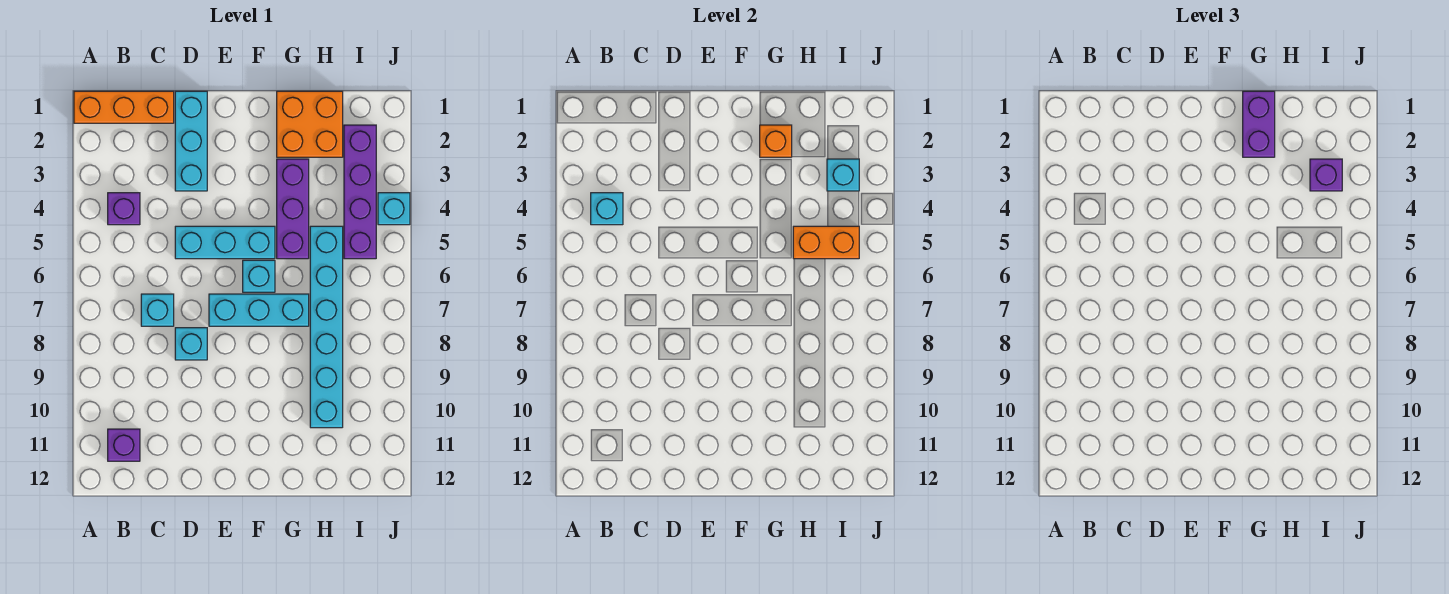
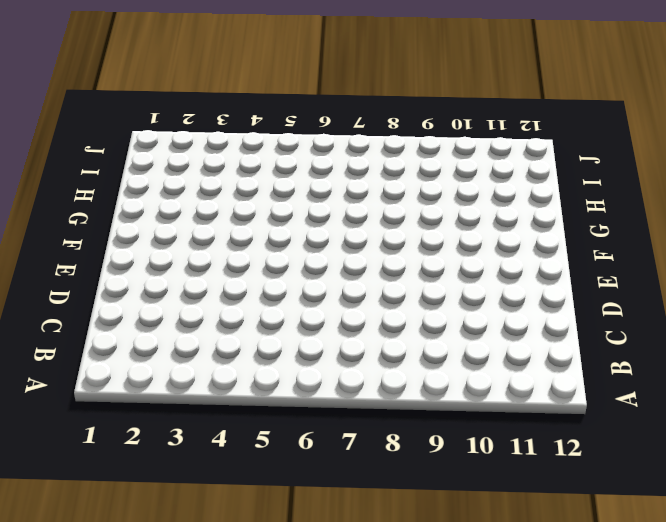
none -> orange 1x3 brick [74,91,174,123]
none -> purple 1x1 brick [108,193,140,225]
none -> purple 1x1 brick [108,429,140,461]

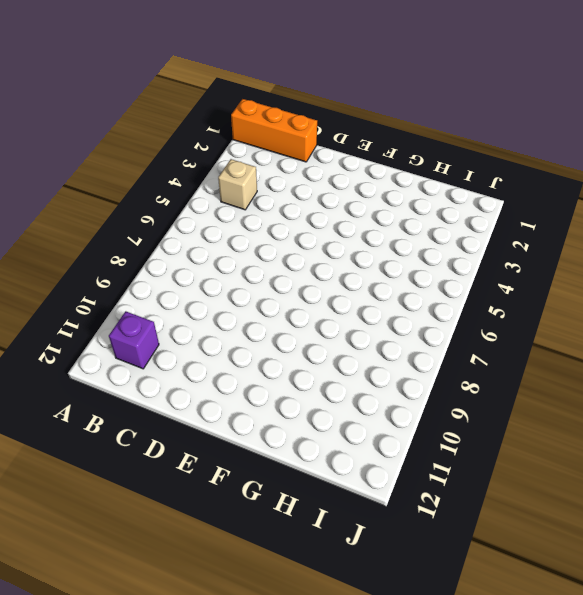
tan 1x1 brick [218,159,257,210] -> purple 1x1 brick [108,193,140,225]
none -> cyan 1x1 brick [141,294,174,326]
none -> cyan 1x3 brick [175,91,207,191]
none -> cyan 1x3 brick [175,226,275,259]

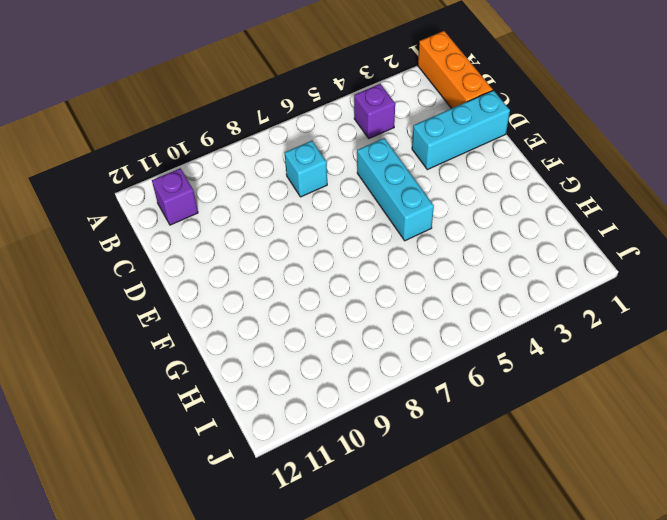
none -> cyan 1x1 brick [175,328,207,360]
none -> cyan 1x3 brick [209,294,309,326]
none -> cyan 1x1 brick [243,260,275,292]

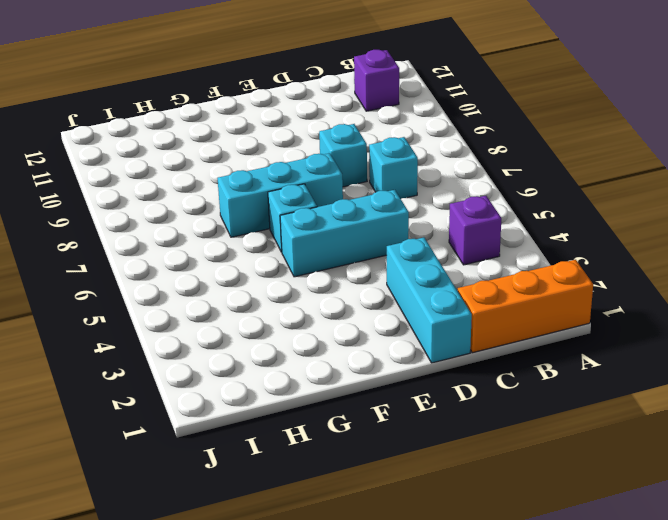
none -> orange 2x2 brick [277,91,343,157]
none -> purple 1x3 brick [277,159,309,259]
none -> cyan 1x6 brick [310,226,343,428]

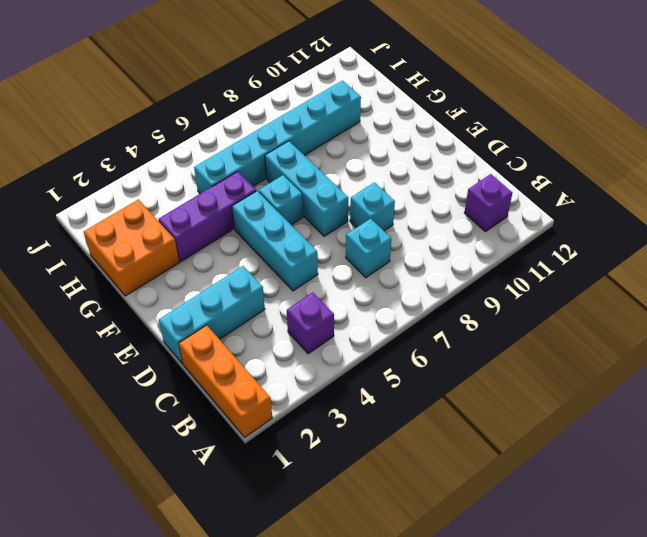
none -> purple 1x4 brick [344,125,376,259]
none -> cyan 1x1 brick [378,193,410,225]
none -> cyan 1x1 brick [591,193,623,225]

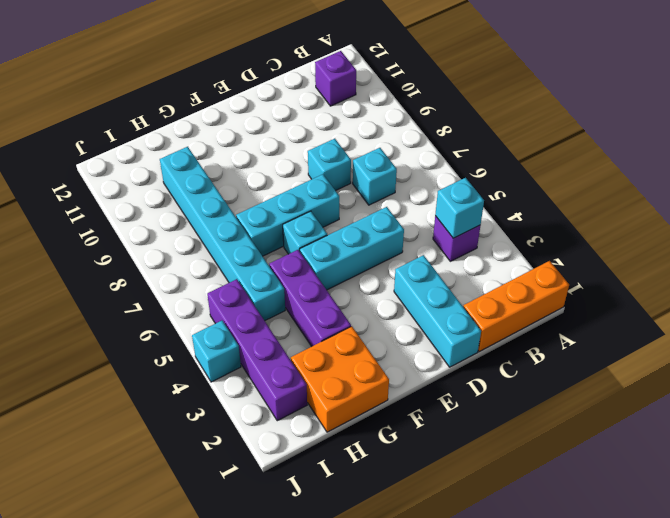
none -> orange 1x1 brick [760,125,792,157]
none -> orange 1x2 brick [793,226,859,259]
none -> cyan 1x1 brick [827,159,859,191]

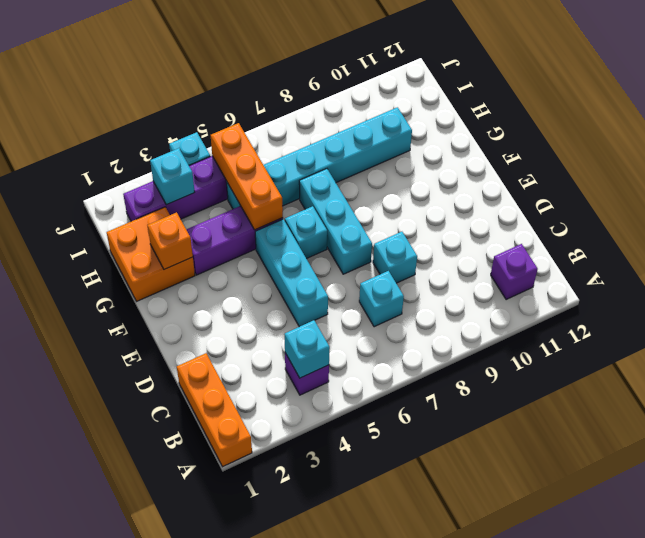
orange 1x3 brick [211,123,283,230] -> orange 1x2 brick [793,226,859,259]
none -> cyan 1x3 brick [175,91,207,191]
none -> purple 1x2 brick [1243,91,1275,157]
none -> purple 1x1 brick [1310,159,1342,191]

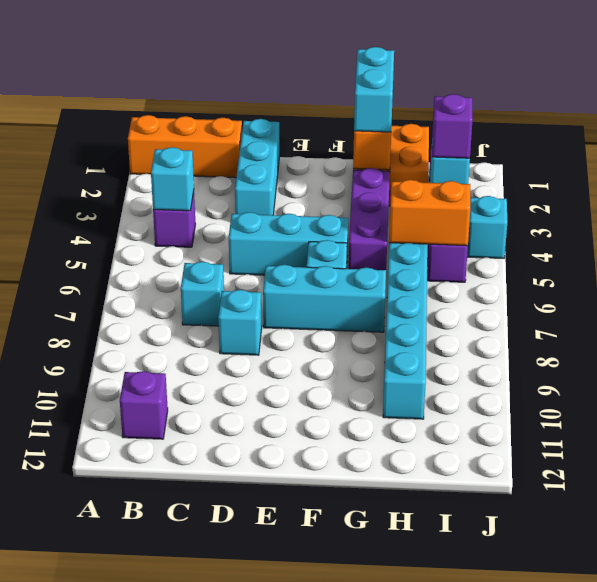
cyan 1x2 brick [354,47,394,132] -> purple 1x2 brick [1243,91,1275,157]

